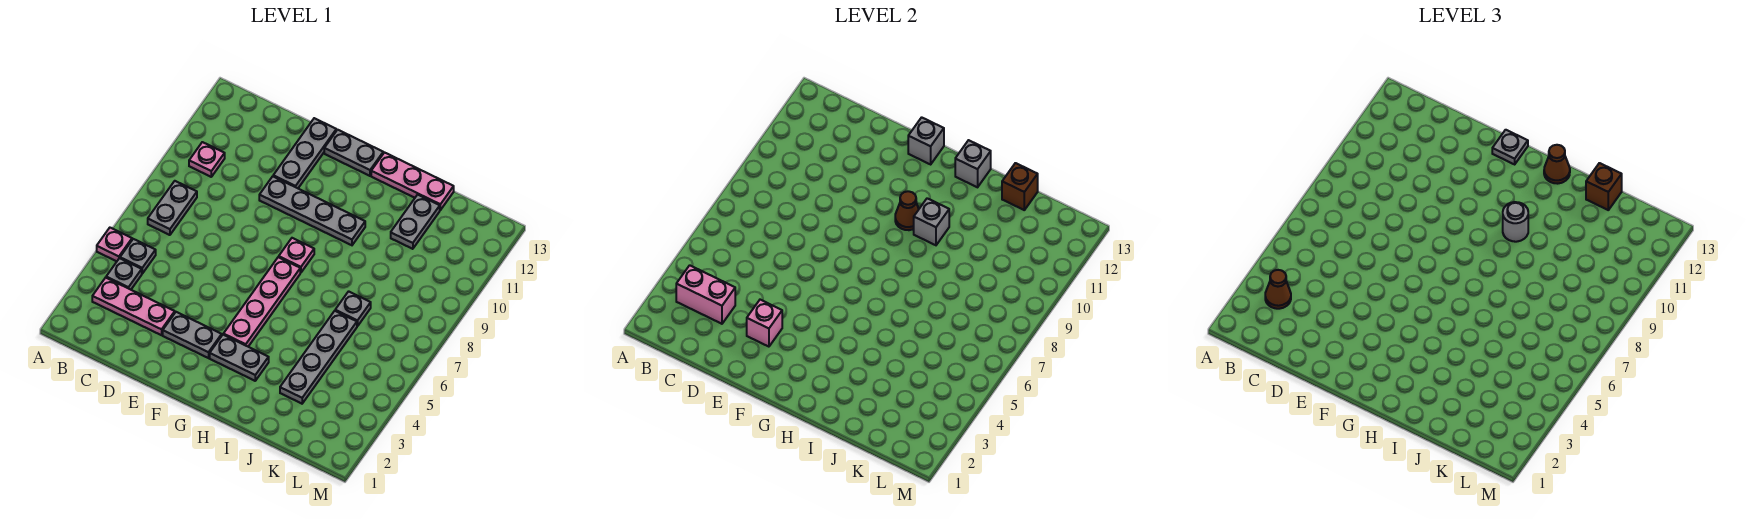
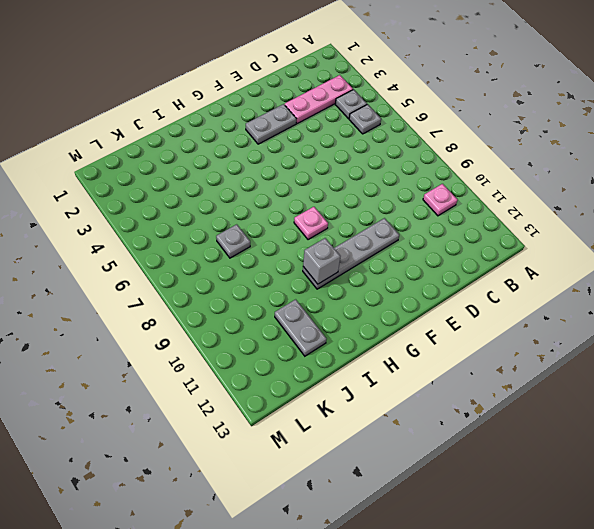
none -> pink 1x1 plate [97,228,132,261]
none -> grey 1x2 plate [148,181,197,235]
none -> grey 1x3 plate [273,118,336,188]

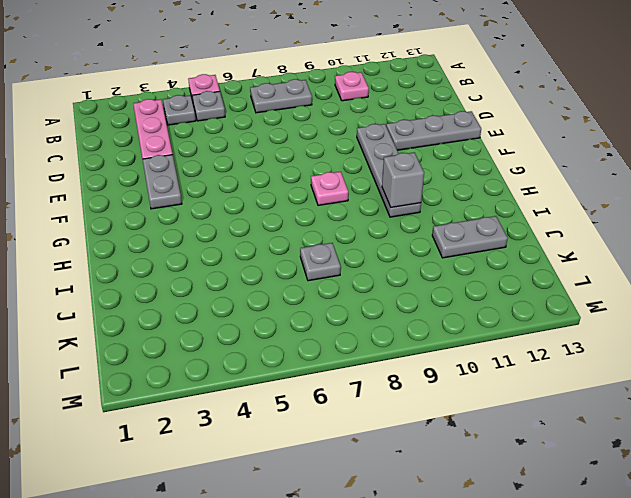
none -> grey 1x2 plate [324,130,383,176]
none -> grey 1x2 plate [210,335,269,381]
none -> pink 1x4 plate [223,257,300,347]

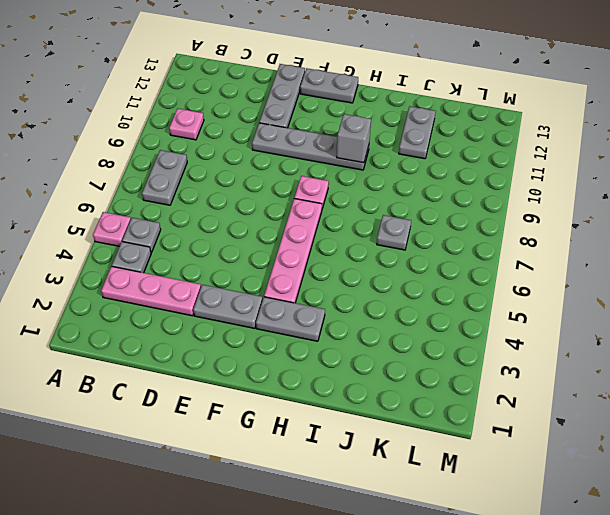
none -> pink 1x3 plate [371,153,454,210]
none -> grey 1x4 plate [280,311,357,404]
none -> pink 1x2 brick [676,265,735,324]

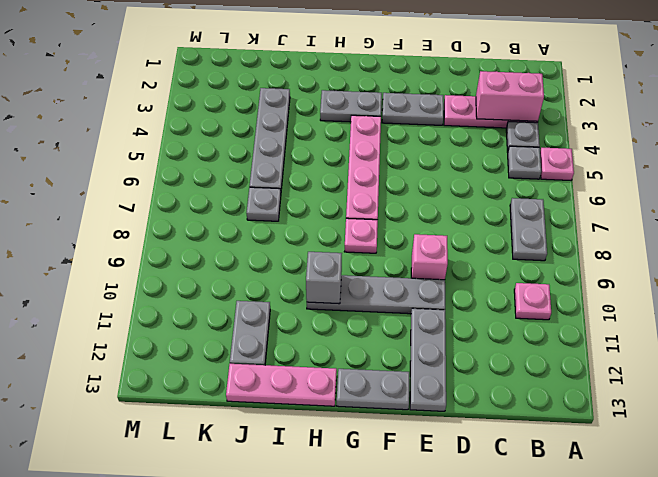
pink 1x1 brick [411,234,448,280] -> pink 1x1 brick moved to [747,300,782,347]
none -> grey 1x1 brick [908,117,944,164]
none -> brown 1x1 cone [895,191,919,230]
none -> grey 1x1 brick [955,140,991,187]

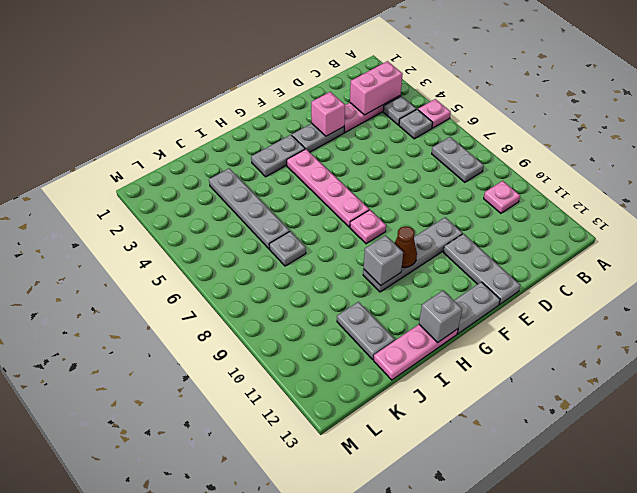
none -> grey 1x1 brick [908,117,944,164]
none -> brown 1x1 brick [1002,163,1038,210]
none -> brown 1x1 cone [1265,270,1291,309]

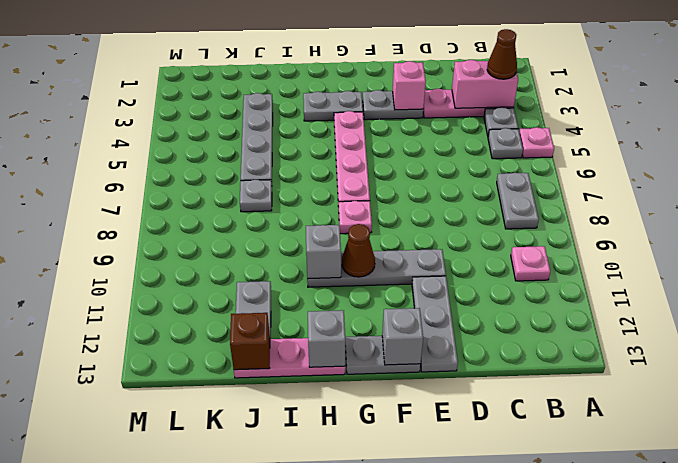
none -> grey 1x1 plate [1492,130,1528,164]
none -> grey 1x1 round brick [1503,202,1528,242]
none -> brown 1x1 cone [1544,145,1570,184]

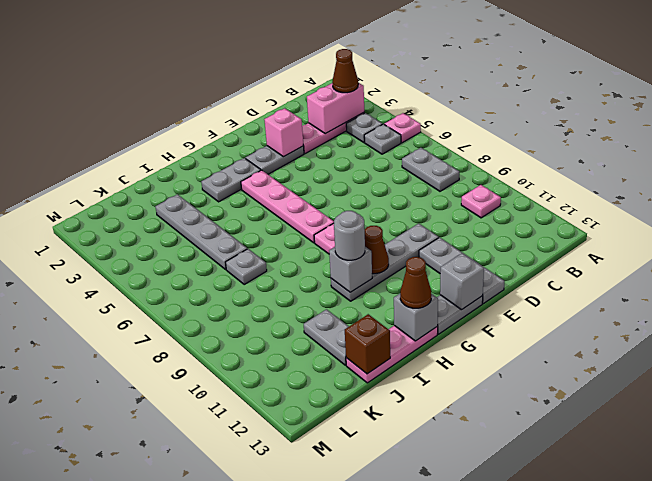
none -> grey 1x1 plate [1492,130,1528,164]
none -> brown 1x1 brick [1586,163,1622,210]

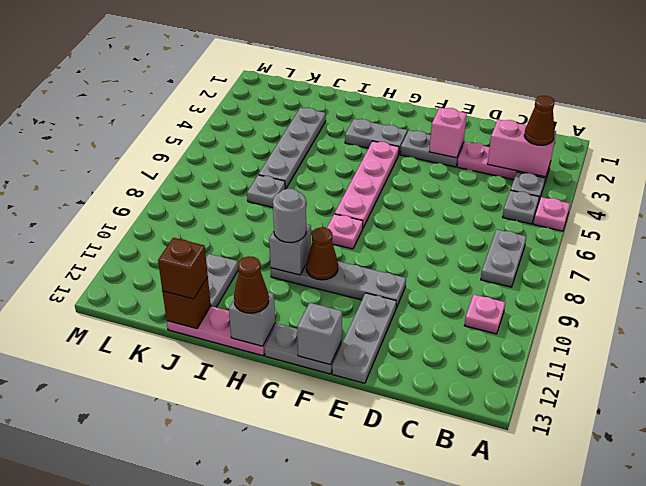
none -> grey 1x1 plate [1492,130,1528,164]

